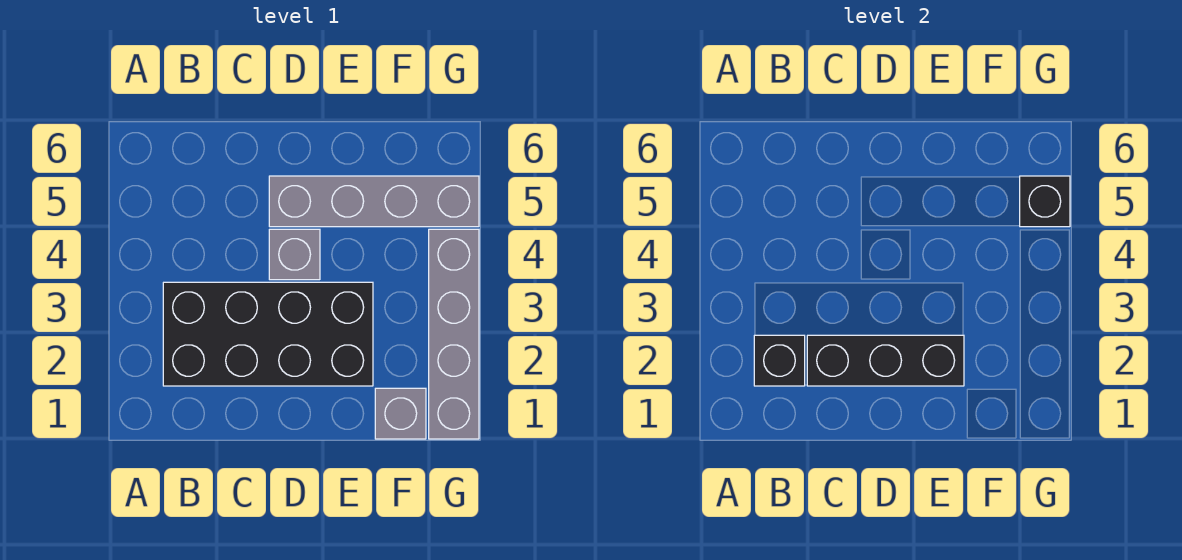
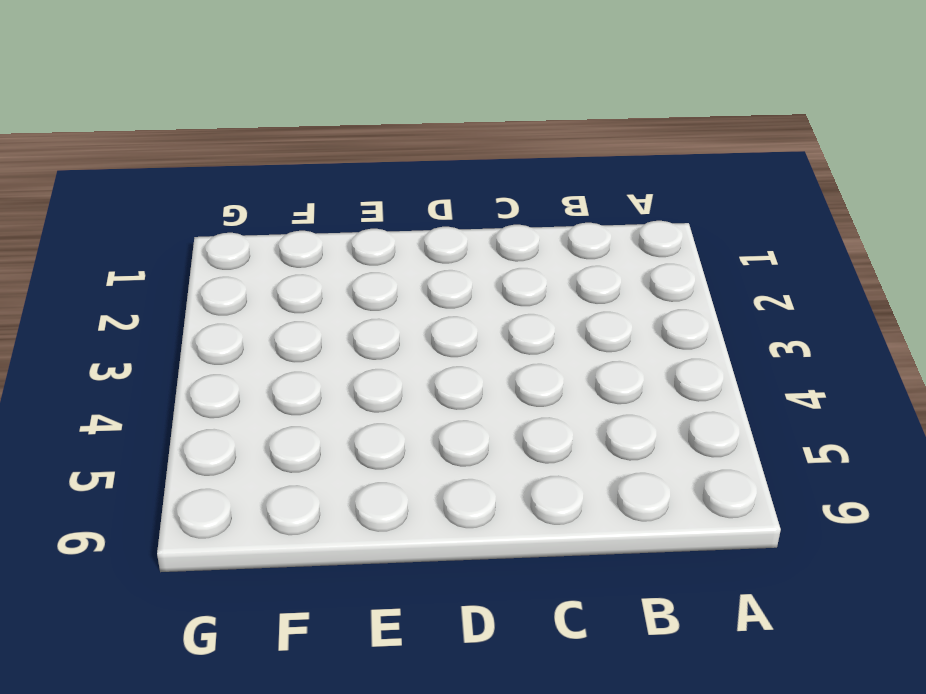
none -> black 2x4 brick [163,282,373,386]
none -> grey 1x1 brick [269,229,320,280]

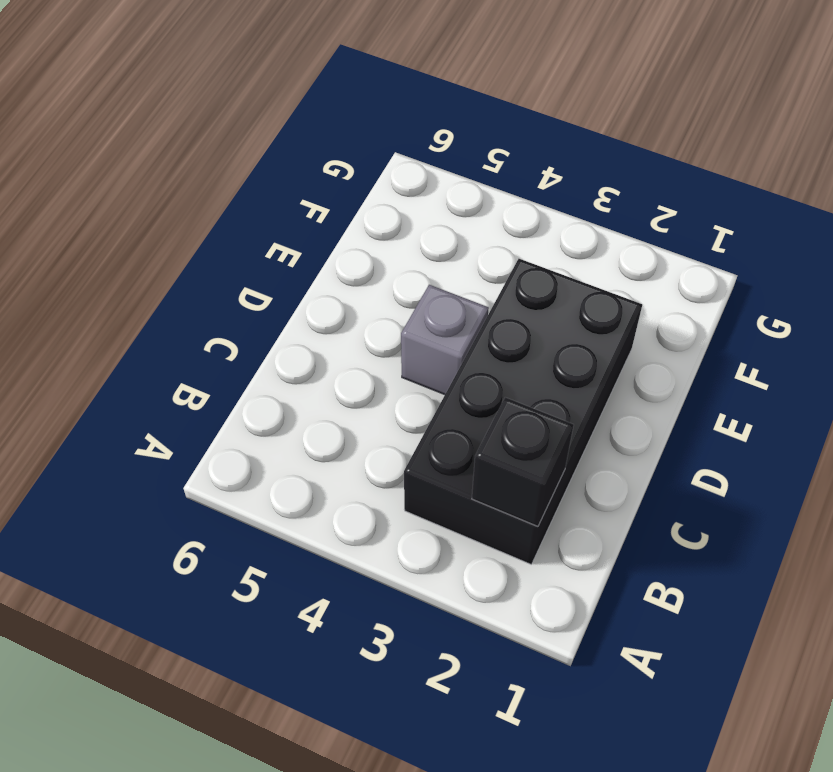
none -> grey 1x4 brick [269,176,479,227]
none -> grey 1x1 brick [375,388,426,439]

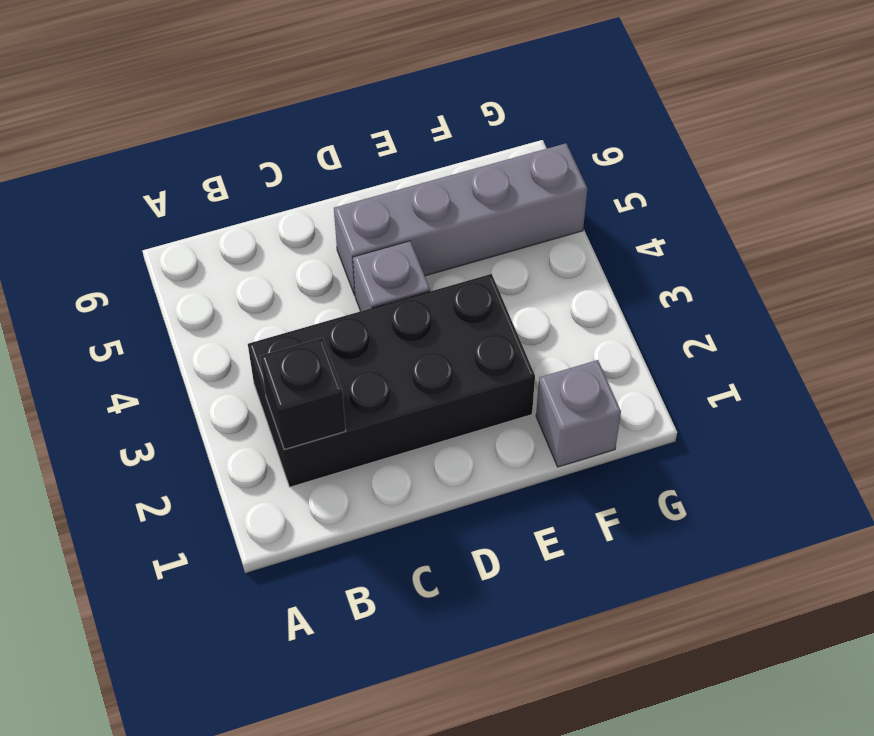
none -> grey 1x4 brick [429,229,479,439]
none -> black 1x3 brick [807,335,964,386]

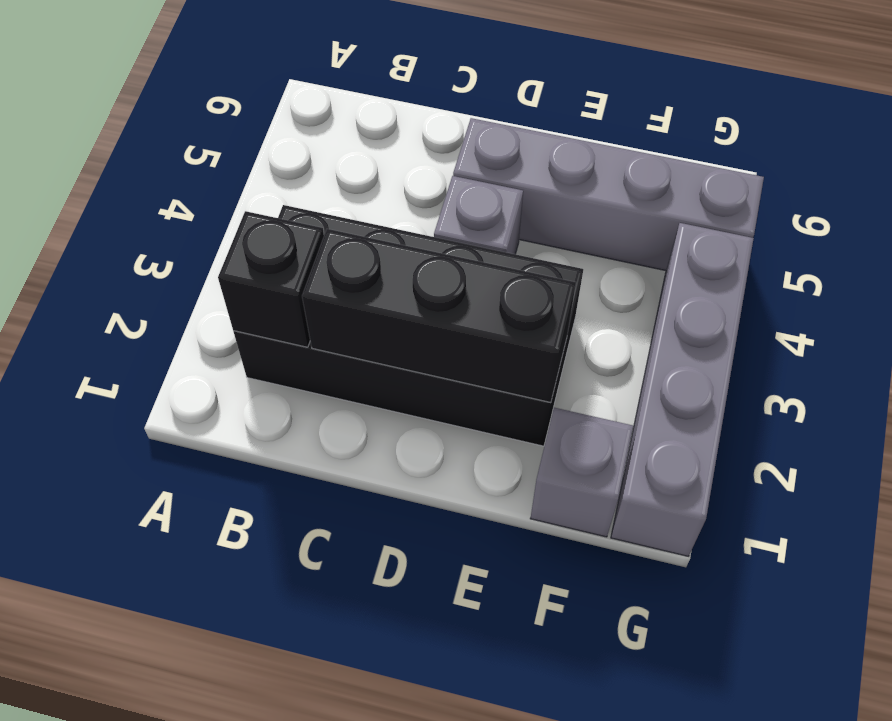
none -> black 1x1 brick [1020,176,1070,227]

